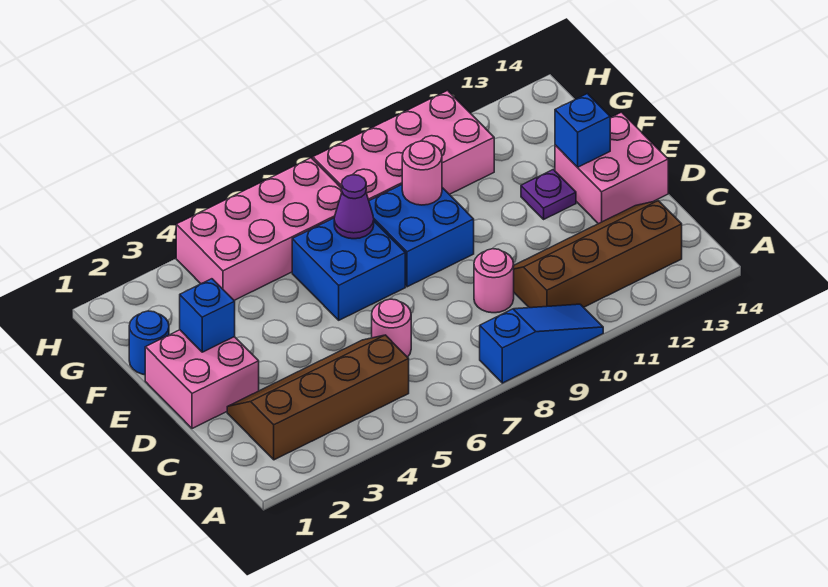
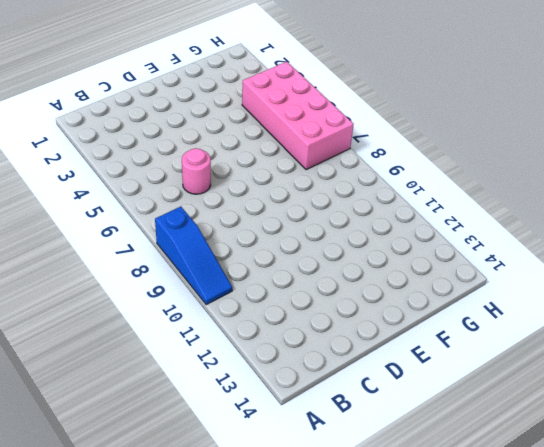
none -> brown 2x4 slope [227,335,409,460]
none -> brown 2x4 slope [514,201,682,308]
none -> pink 1x1 round brick [474,249,514,313]

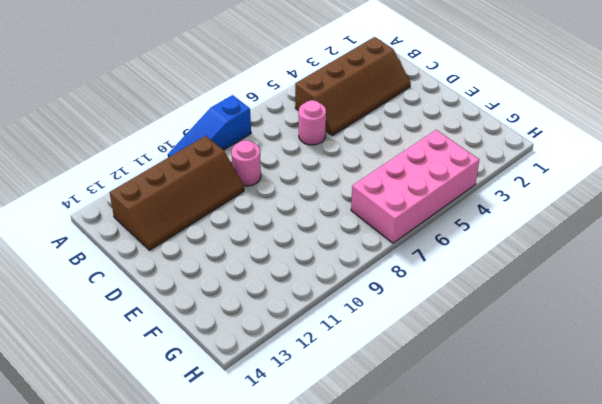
none -> pink 2x2 brick [145,330,259,428]
none -> pink 2x2 brick [555,112,668,224]
none -> blue 2x2 brick [292,218,405,320]

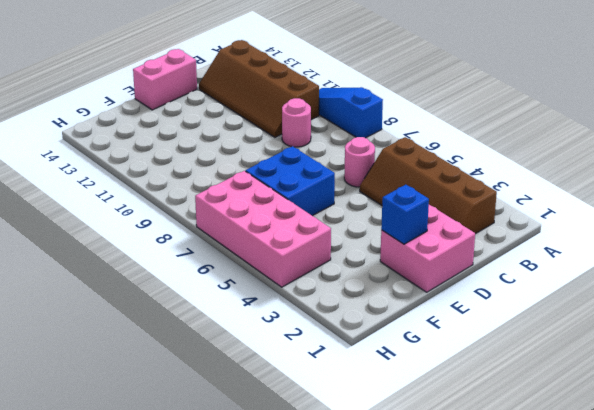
pink 1x2 brick [133,49,197,110] -> pink 2x2 brick [555,112,668,224]
none -> blue 2x2 brick [369,185,474,287]
none -> purple 1x1 plate [521,169,576,219]
none -> blue 1x1 round brick [129,311,169,375]

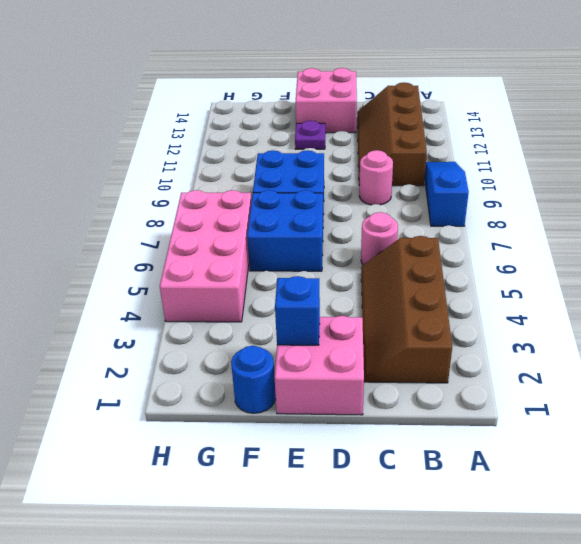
none -> pink 2x4 brick [313,90,494,201]
none -> blue 1x1 brick [555,94,610,167]
none -> purple 1x1 cone [334,175,374,239]

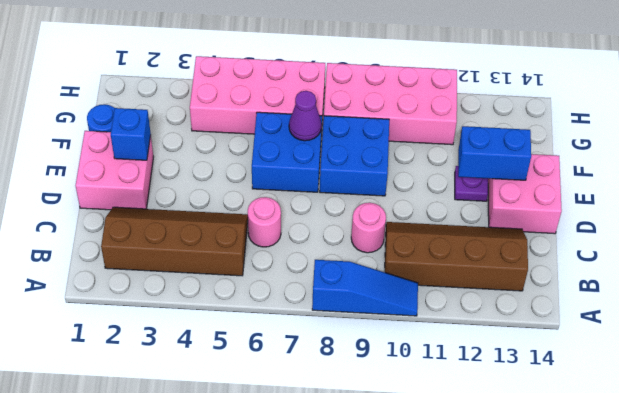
blue 1x2 brick [458,126,531,180] -> blue 1x1 brick [555,94,610,167]
none -> pink 1x1 round brick [402,141,442,205]

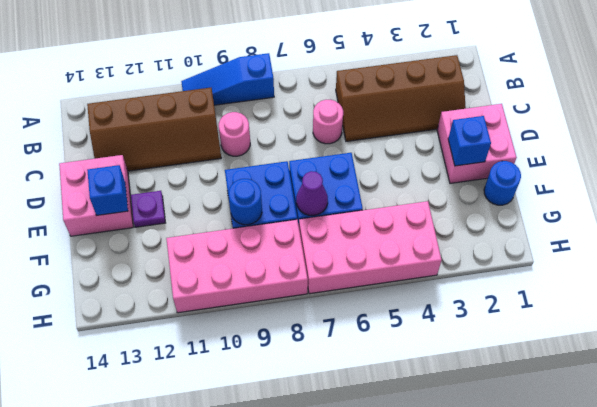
blue 1x1 round brick [228,179,262,225] -> pink 1x1 round brick [402,141,442,205]

